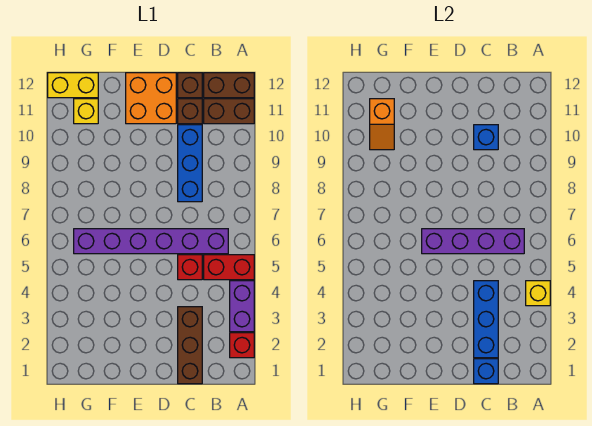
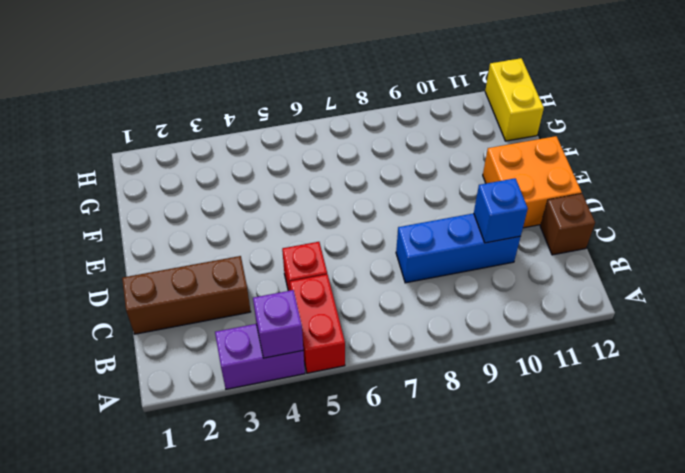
purple 1x1 brick [253,290,303,358] -> yellow 1x1 brick [526,281,550,306]
none -> red 1x1 brick [230,333,254,358]
none -> brown 1x2 brick [204,99,254,124]
none -> brown 1x2 brick [204,73,254,98]

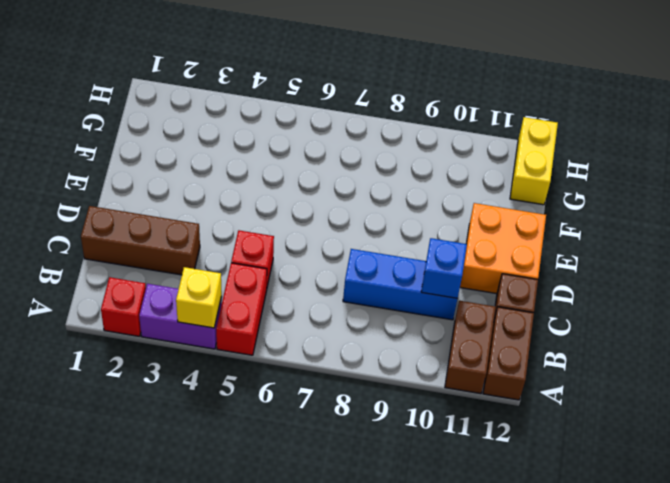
none -> purple 1x6 brick [74,229,228,254]
none -> brown 1x1 brick [178,99,202,124]
none -> yellow 1x1 brick [74,99,98,124]

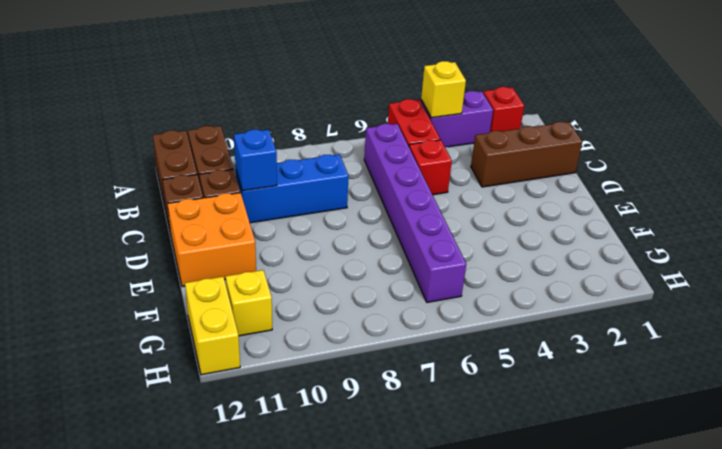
none -> purple 1x4 brick [422,229,524,254]
none -> blue 1x1 brick [474,359,498,384]
none -> blue 1x3 brick [474,281,498,358]

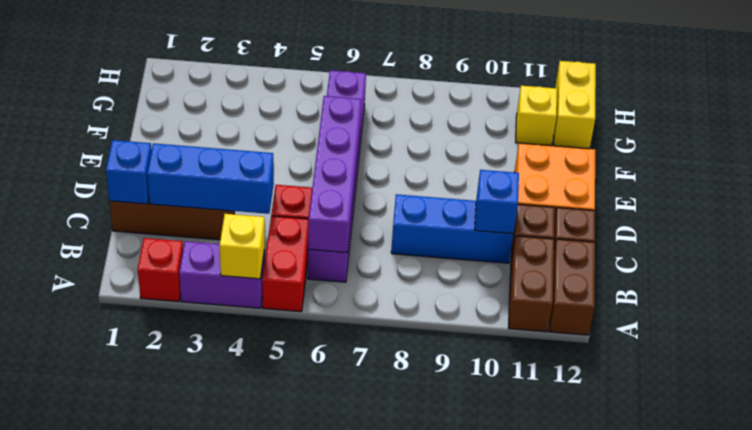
none -> orange 1x2 slope [370,99,394,150]

